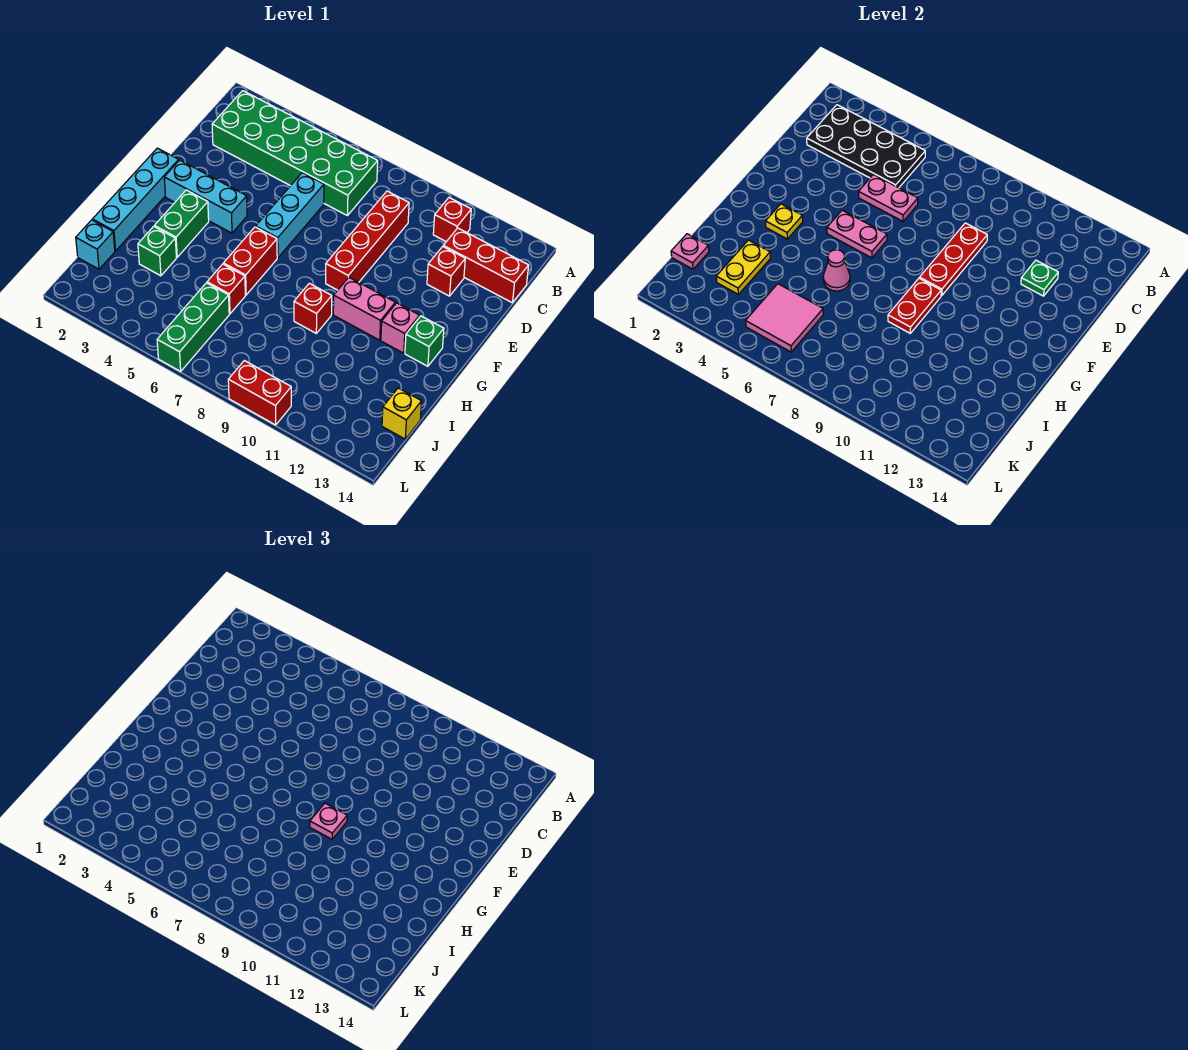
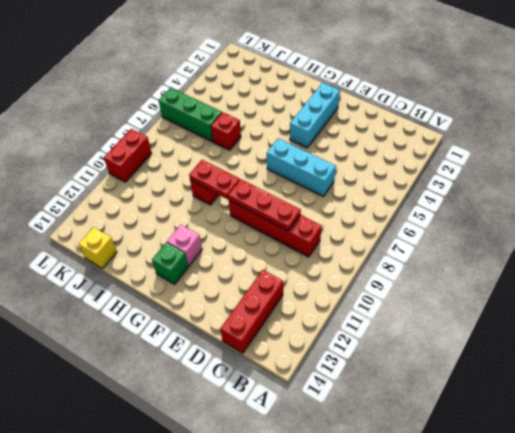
none -> green 2x6 brick [212,91,378,215]
none -> red 1x1 brick [433,198,471,242]
none -> red 1x1 brick [427,247,465,296]
none -> cyan 1x4 brick [93,148,179,251]

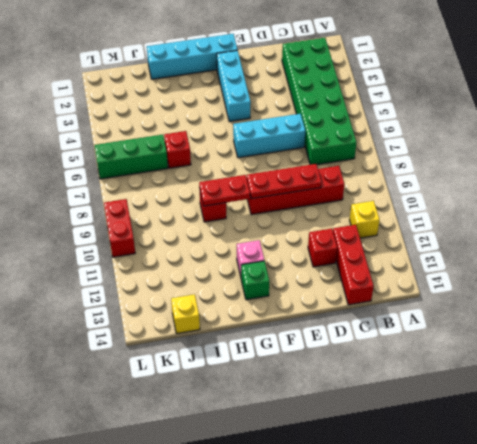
yellow 1x1 brick [350,201,380,238] -> red 1x1 brick [433,198,471,242]
none -> green 1x2 brick [154,190,209,257]
none -> red 1x2 brick [224,227,277,295]
none -> pink 1x2 brick [333,277,395,340]
none -> green 1x1 brick [138,226,176,276]

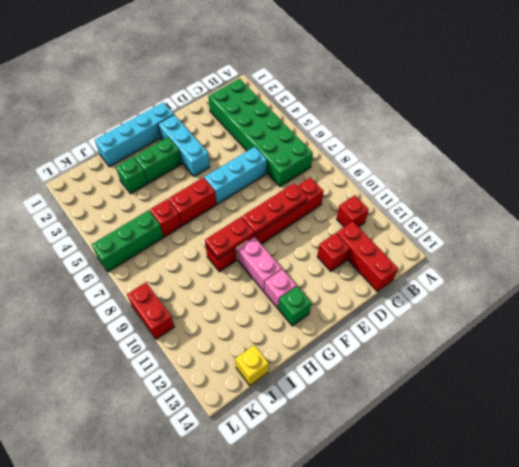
none -> cyan 1x1 brick [76,220,115,269]
none -> black 2x4 plate [807,105,925,188]
none -> pink 1x2 plate [859,175,918,221]
none -> green 1x1 plate [1021,260,1058,296]

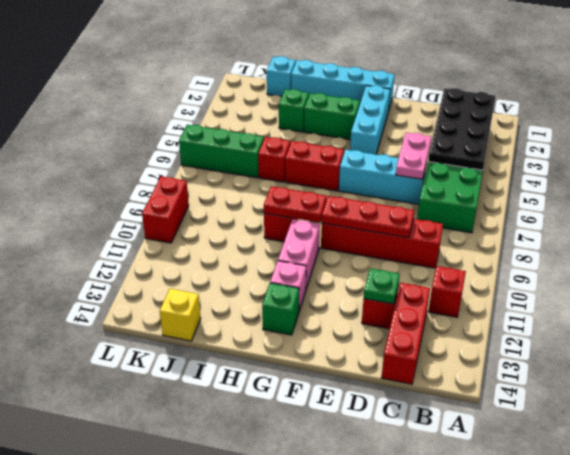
none -> pink 1x2 plate [827,210,887,258]
none -> yellow 1x1 plate [766,204,803,239]
none -> pink 1x1 cone [823,250,850,291]
none -> yellow 1x2 plate [716,240,770,294]

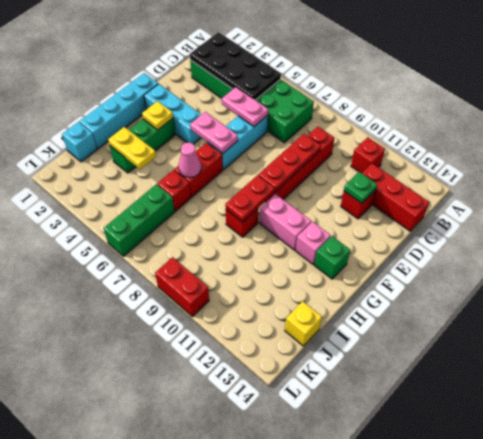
yellow 1x2 plate [108,127,156,169] -> yellow 1x2 plate turned to [716,240,770,294]
none -> pink 1x1 plate [671,234,709,269]
none -> pink 2x2 tile [746,284,823,352]
none -> pink 1x1 plate [310,803,347,839]

